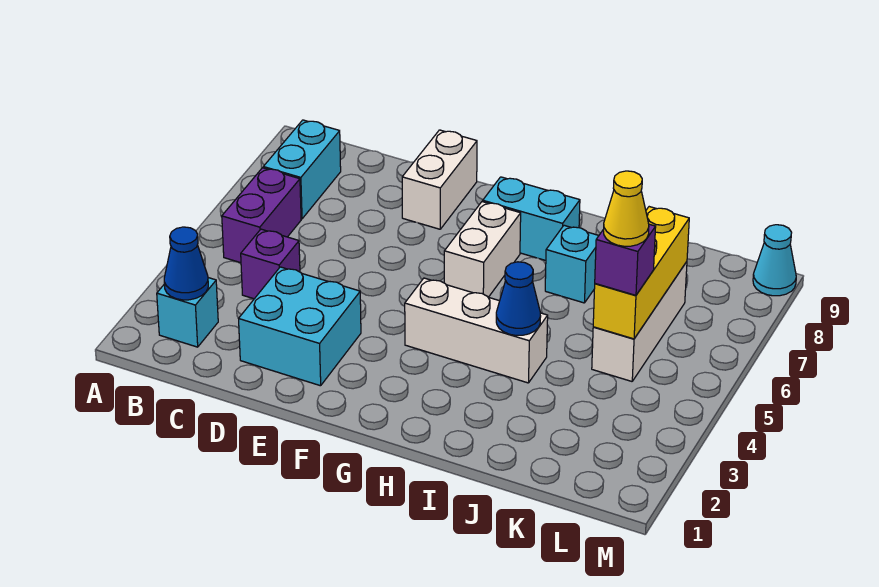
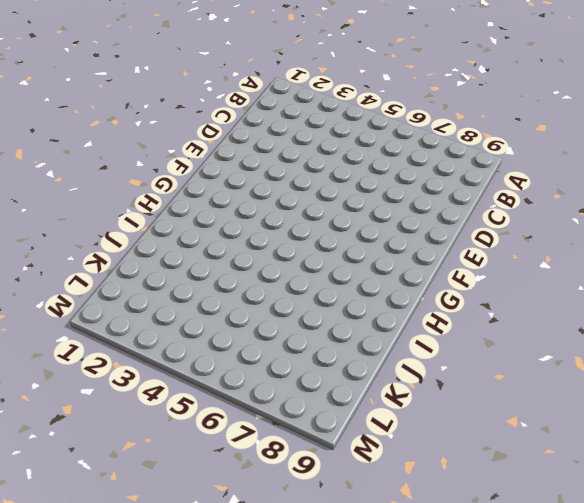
none -> cyan 1x1 brick [157,278,218,347]
none -> purple 1x2 brick [222,168,301,263]
none -> cyan 1x2 brick [263,120,341,219]

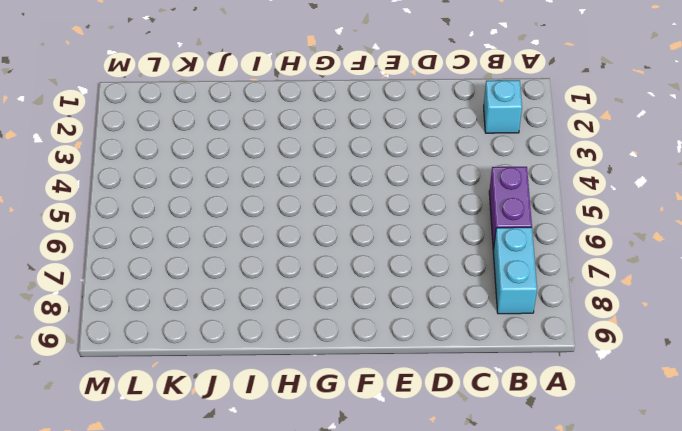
none -> purple 1x1 brick [241,229,300,299]
none -> cyan 2x2 brick [239,267,361,386]
none -> white 1x2 brick [402,130,477,229]

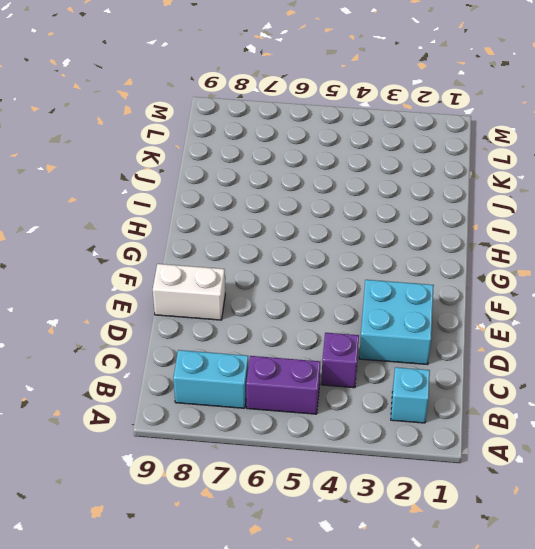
none -> white 1x3 brick [405,278,548,383]
none -> white 1x2 brick [444,202,521,297]
none -> cyan 1x2 brick [483,177,580,260]

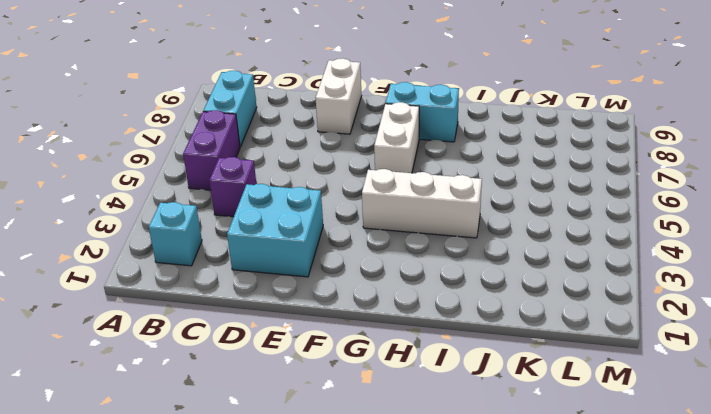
none -> cyan 1x1 brick [545,225,599,303]
none -> white 1x3 brick [592,262,687,381]
none -> cyan 1x1 cone [753,225,796,296]

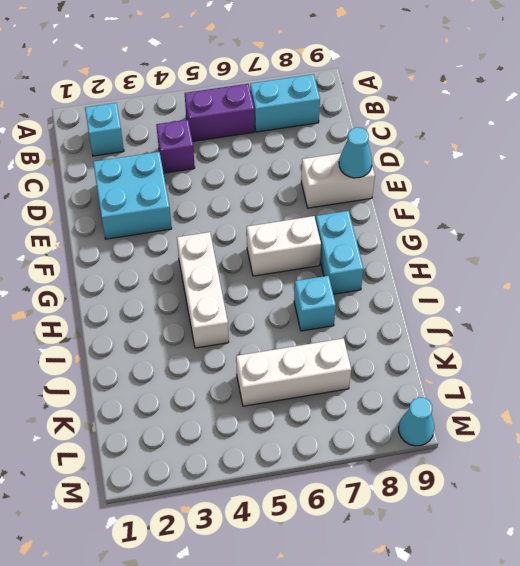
cyan 1x1 cone [339,127,372,178] -> none
none -> blue 1x1 cone [164,227,208,300]
none -> blue 1x1 cone [496,262,541,335]
none -> yellow 1x3 brick [593,207,689,339]

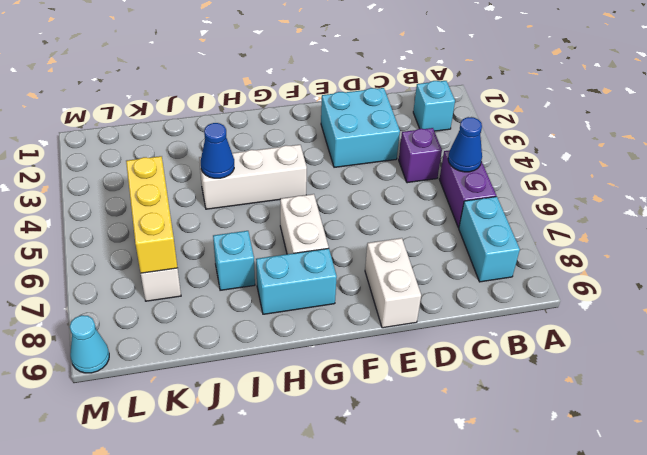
blue 1x1 cone [448,117,482,172] -> blue 1x1 cone moved to [164,227,208,300]
none -> purple 1x1 brick [595,224,656,295]
none -> yellow 1x1 cone [603,171,649,246]

